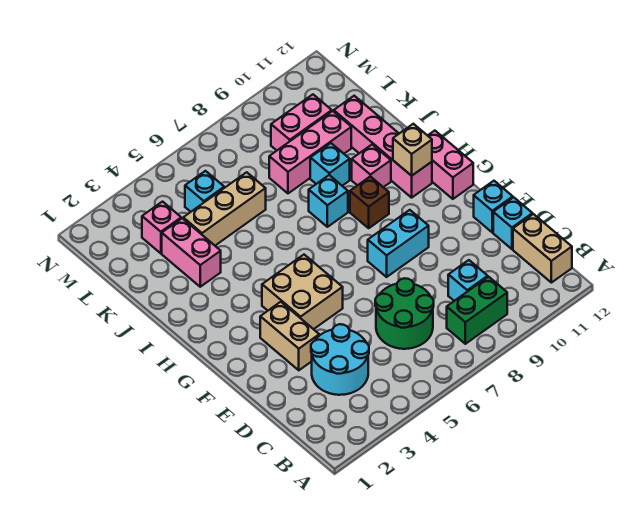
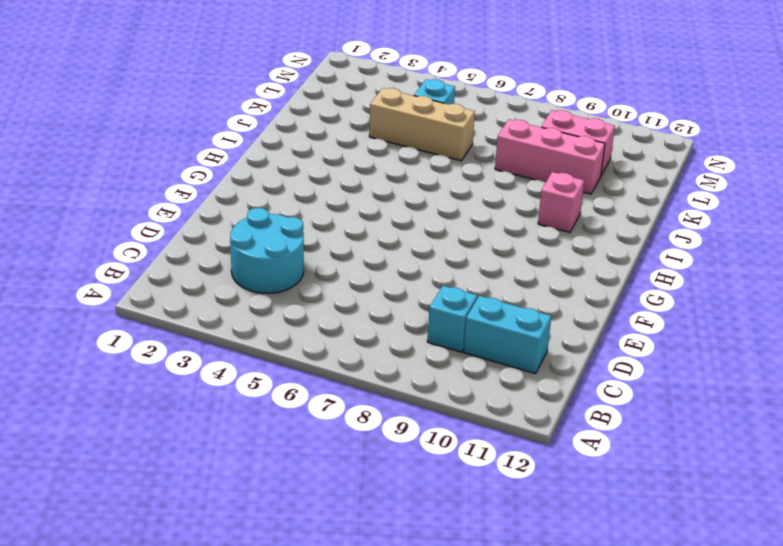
cyan 1x2 brick [464,296,551,374] -> cyan 1x2 brick moved to [368,210,429,277]
none -> green 1x2 brick [447,277,507,344]
none -> tan 1x2 brick [513,214,572,283]
none -> green 2x2 round brick [375,278,434,349]

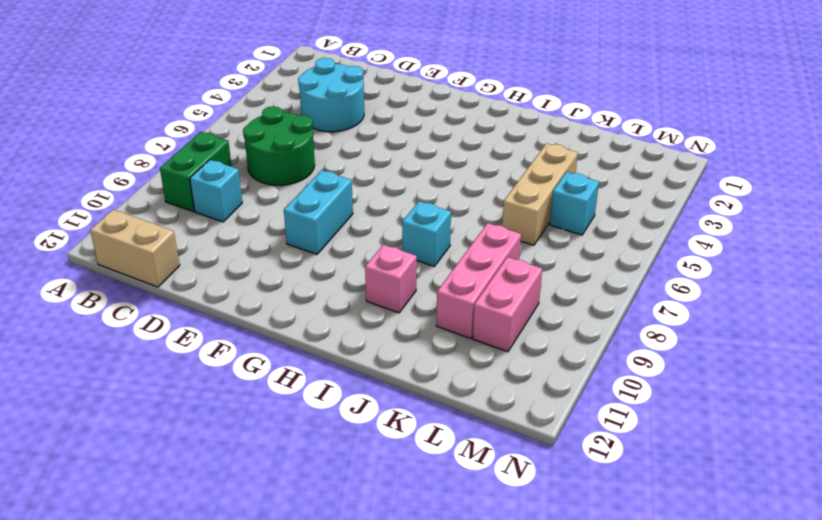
none -> cyan 1x1 brick [493,197,532,249]
none -> tan 1x2 brick [260,302,319,370]
none -> cyan 1x1 brick [474,181,513,232]

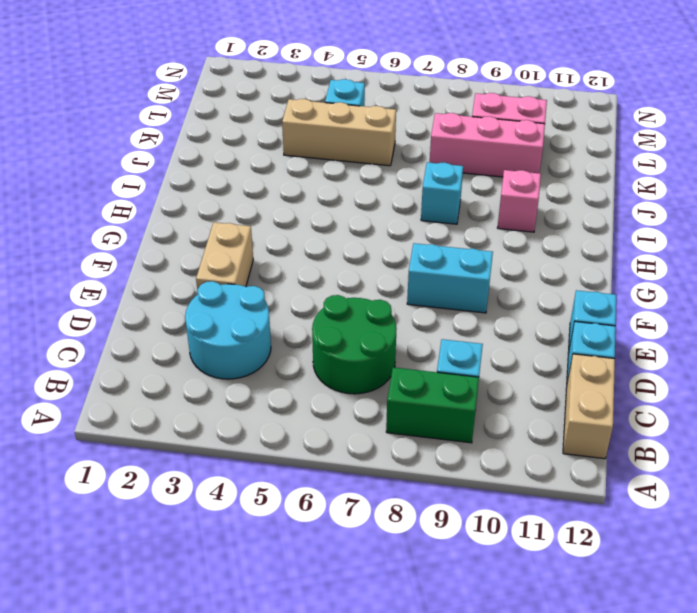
none -> tan 2x2 brick [262,255,343,329]
none -> pink 1x2 brick [428,131,473,199]
none -> brown 1x1 brick [350,176,389,228]

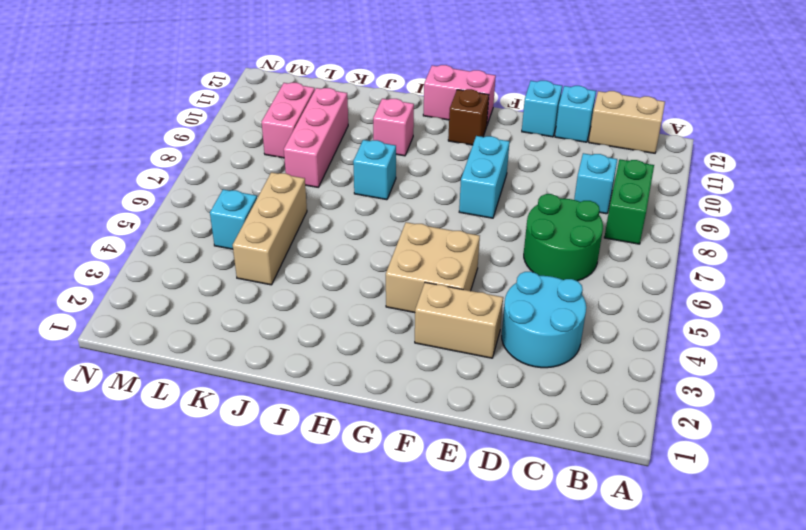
brown 1x1 brick [448,89,489,145] -> brown 1x1 brick moved to [350,176,389,228]
none -> pink 1x4 brick [334,96,432,198]
none -> pink 1x2 brick [162,218,221,287]
none -> cyan 1x1 brick [310,143,350,186]

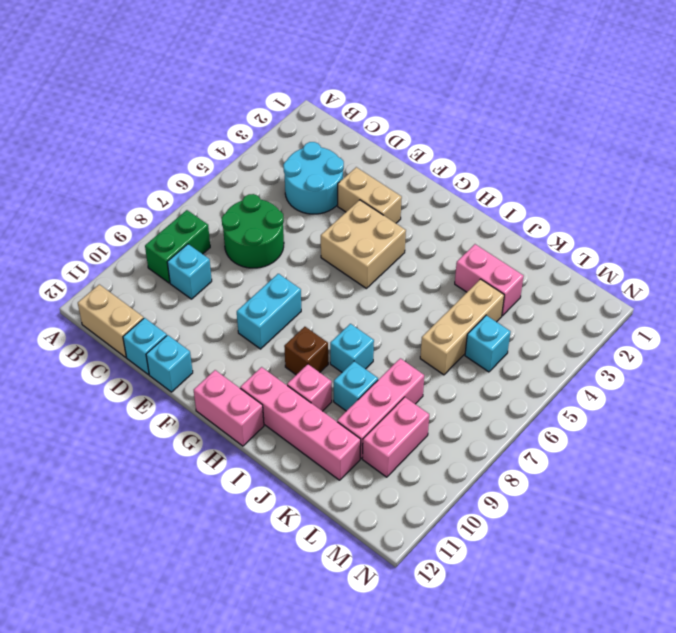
none -> pink 1x1 brick [142,202,181,253]
none -> tan 1x1 brick [393,124,432,176]

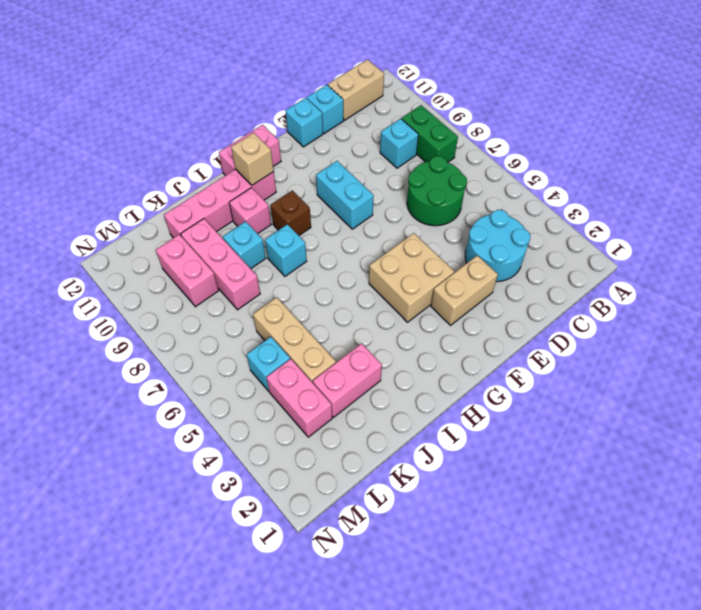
pink 1x2 brick [266,359,332,437] -> pink 1x1 brick [142,202,181,253]

